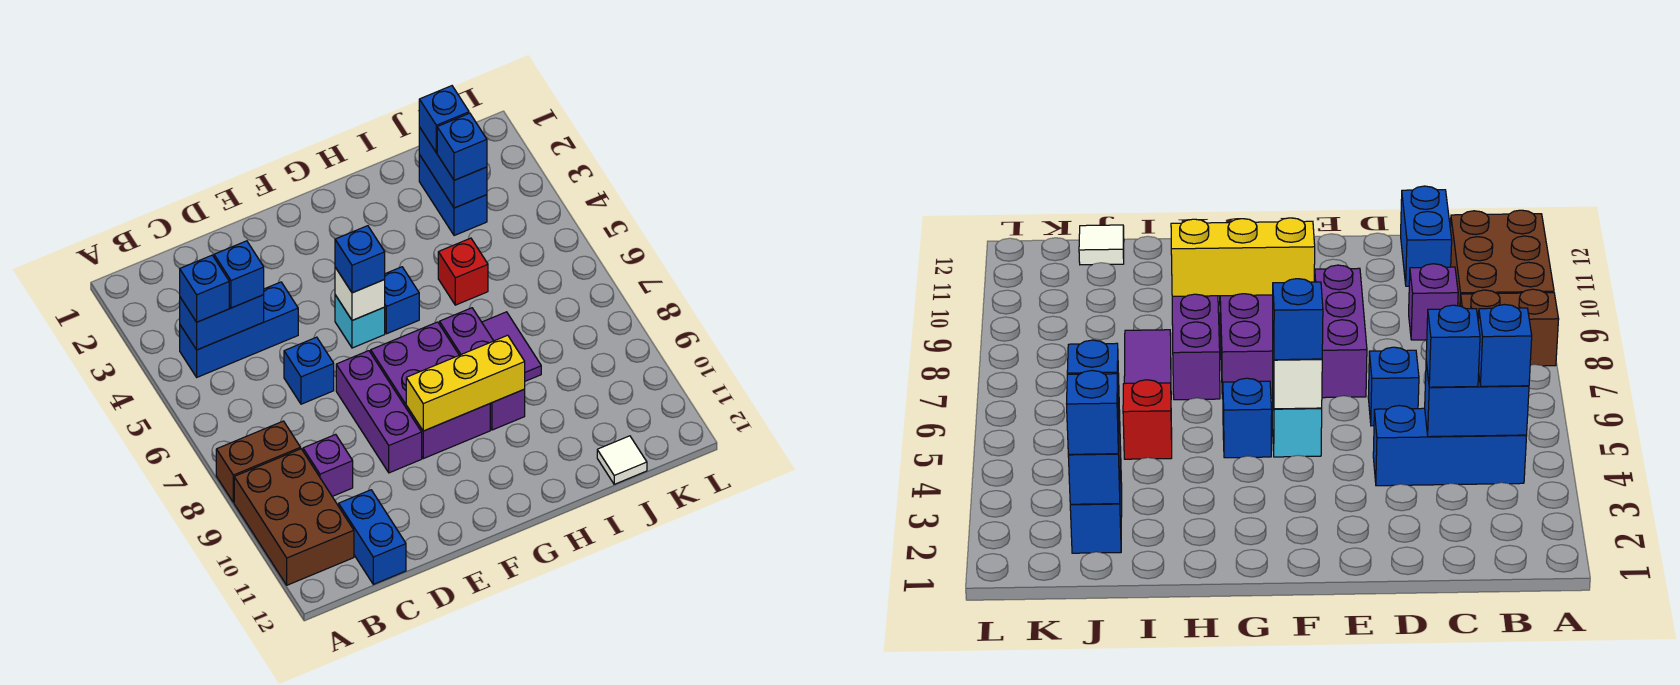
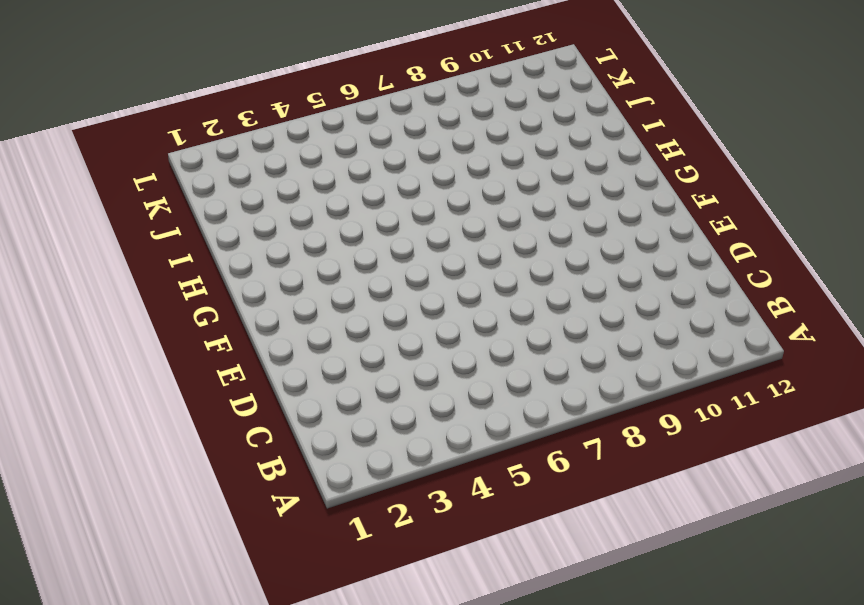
none -> brown 1x2 brick [216,421,301,502]
none -> brown 2x3 brick [234,449,354,585]
none -> blue 1x3 brick [180,282,298,377]

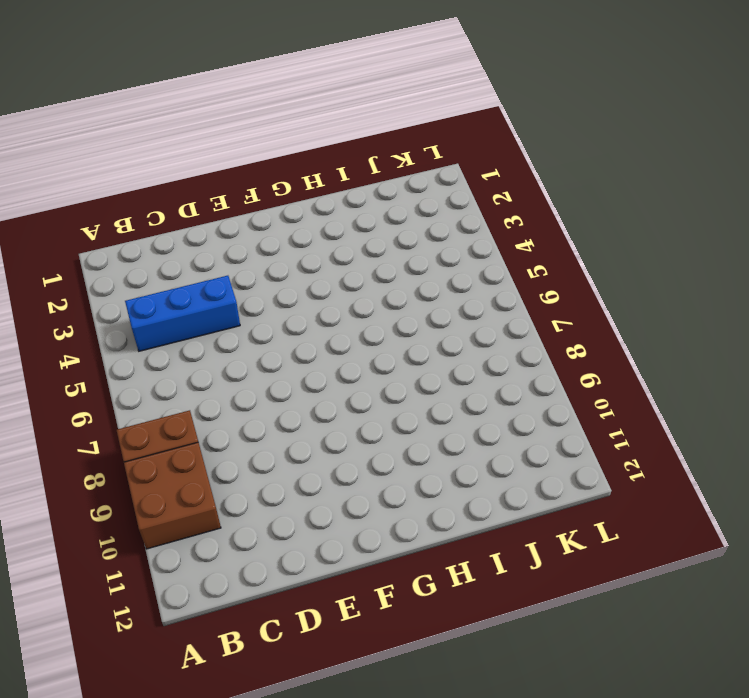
brown 2x2 brick [124,442,221,549] -> brown 2x3 brick [234,449,354,585]
none -> purple 1x1 brick [303,434,353,496]
none -> blue 1x2 brick [339,490,406,584]
none -> blue 1x1 brick [284,337,334,404]

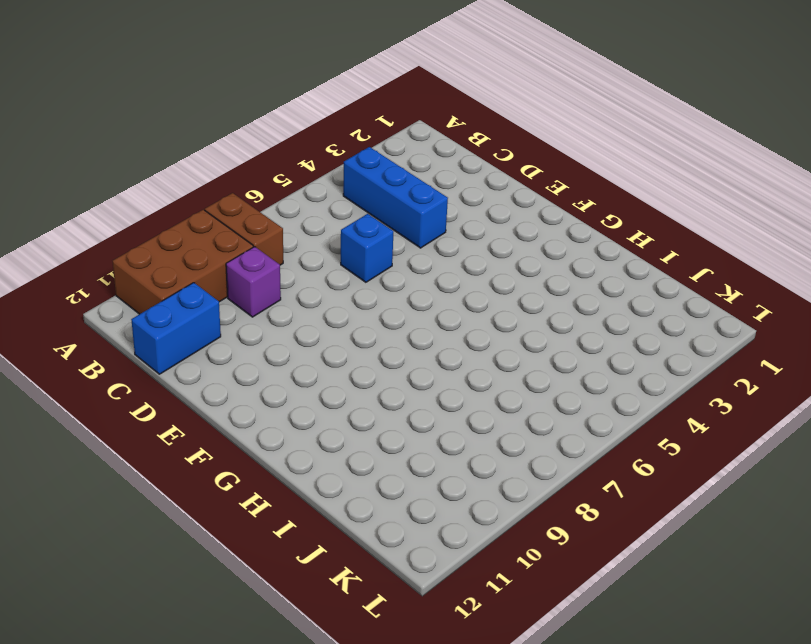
none -> purple 1x3 brick [336,351,422,473]
none -> cyan 1x1 brick [335,295,385,348]
none -> purple 2x3 brick [371,322,490,459]

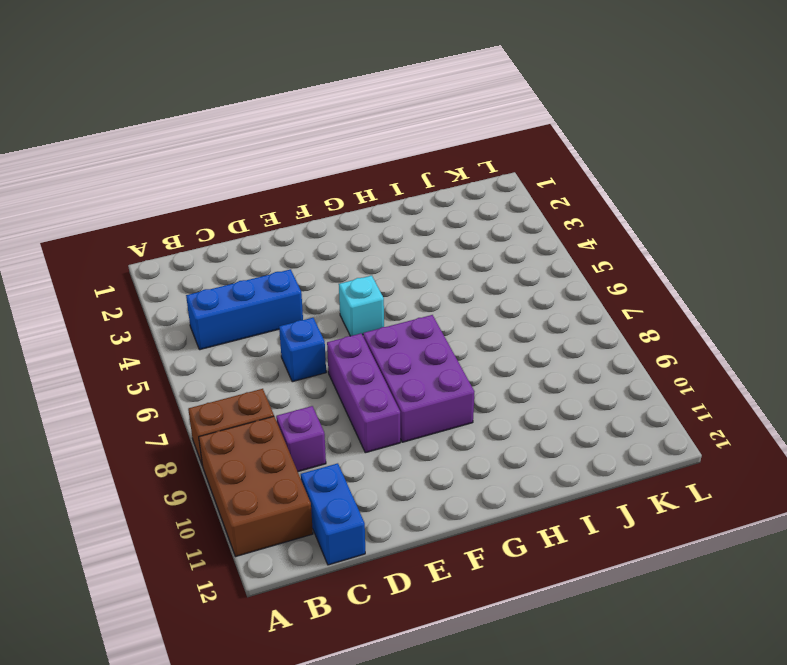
none -> blue 1x1 brick [384,267,419,334]
none -> purple 1x3 brick [440,308,525,430]
none -> red 1x1 brick [438,238,488,305]

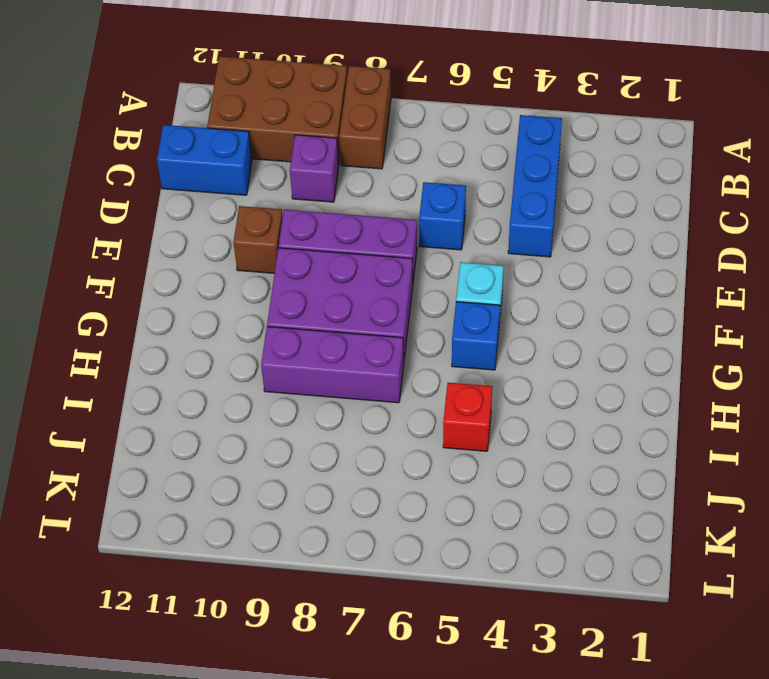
brown 1x1 brick [233,206,283,273] -> none
none -> purple 1x2 tile [482,312,541,381]
none -> blue 1x2 brick [419,155,487,236]
none -> white 1x1 tile [597,436,647,484]

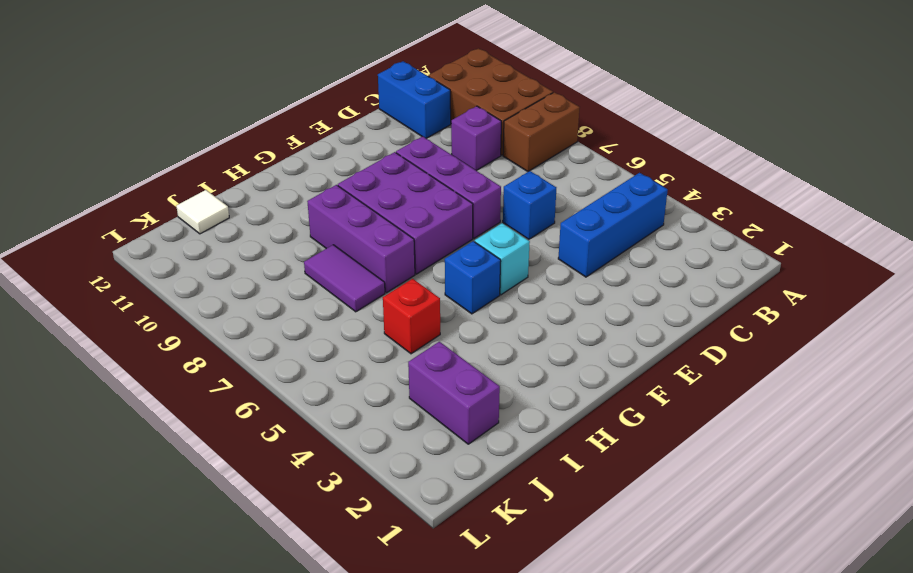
purple 1x2 brick [408,342,500,444] -> blue 1x2 brick [419,155,487,236]
none -> blue 1x2 brick [180,295,264,350]
none -> white 1x1 brick [335,267,385,320]
none -> yellow 1x3 brick [406,335,525,431]

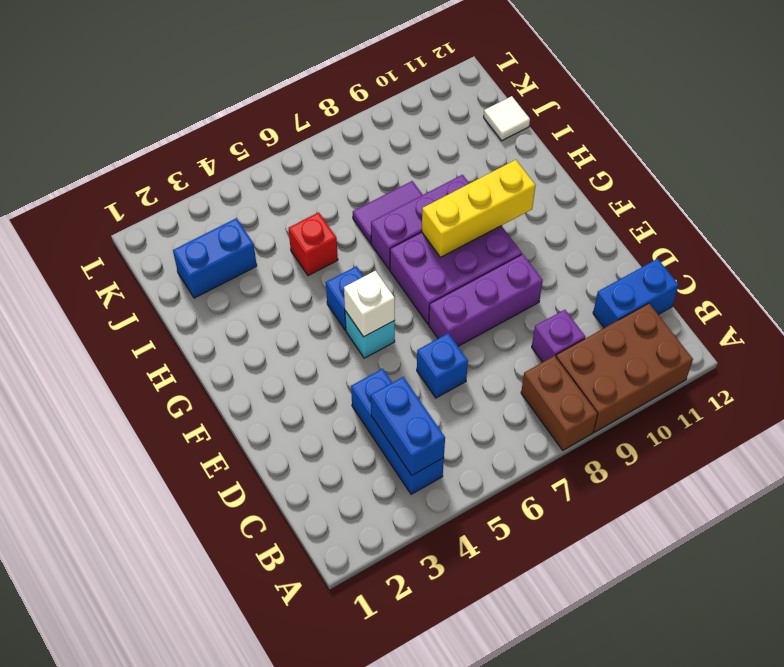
yellow 1x3 brick [422,160,536,257] -> yellow 1x3 brick turned to [406,335,525,431]
none -> blue 1x2 brick [419,127,487,208]
none -> blue 1x1 brick [180,255,229,322]
none -> blue 1x1 brick [214,241,264,308]

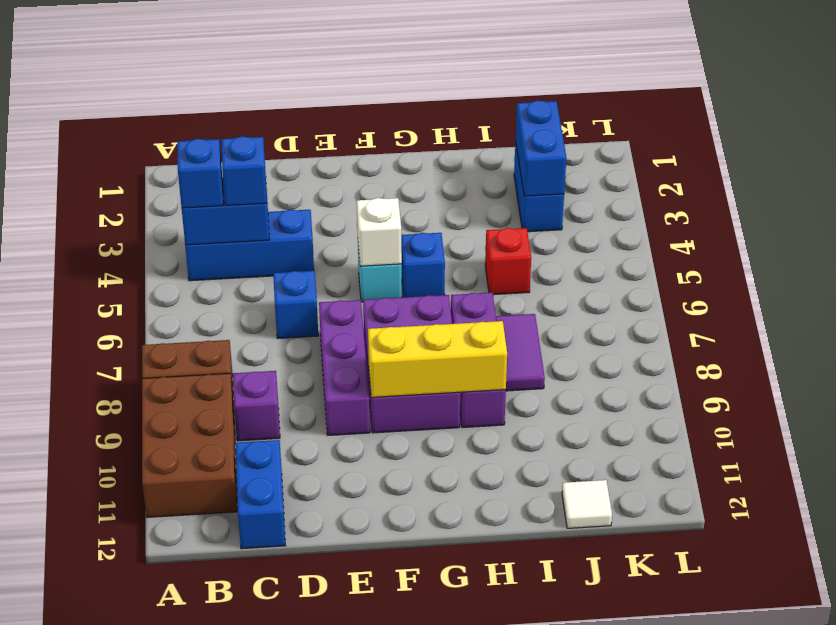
none -> blue 1x1 brick [335,226,385,293]
none -> blue 1x1 brick [419,86,469,153]
none -> blue 1x1 brick [437,113,487,180]

